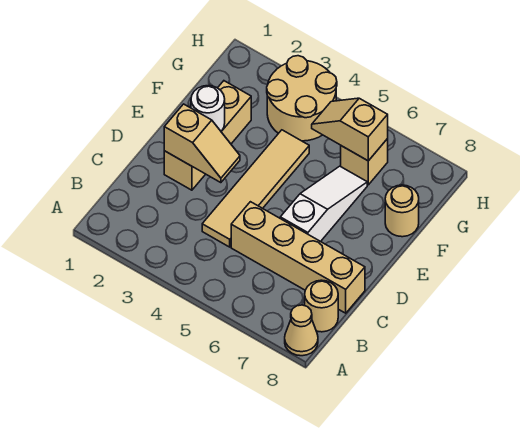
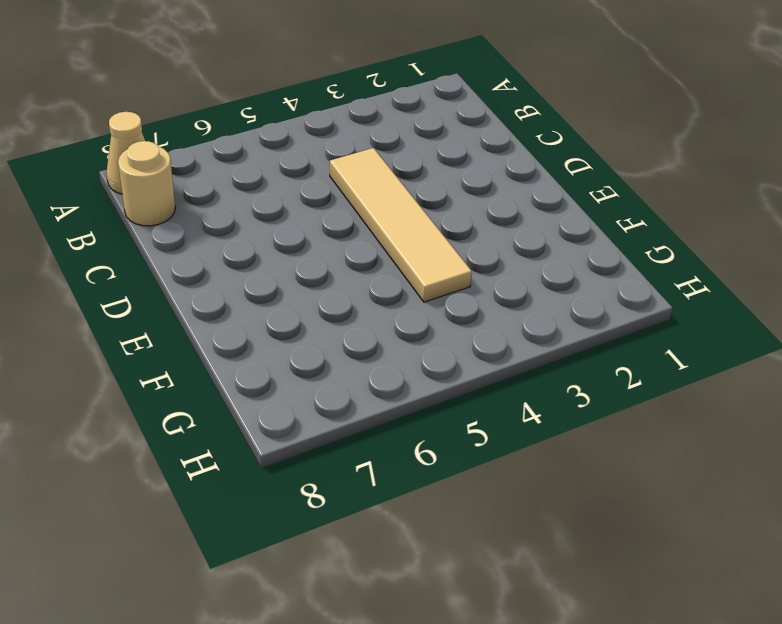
none -> tan 1x4 brick [231,202,365,313]
none -> tan 1x3 brick [164,81,251,190]
none -> white 1x3 slope [280,166,367,242]

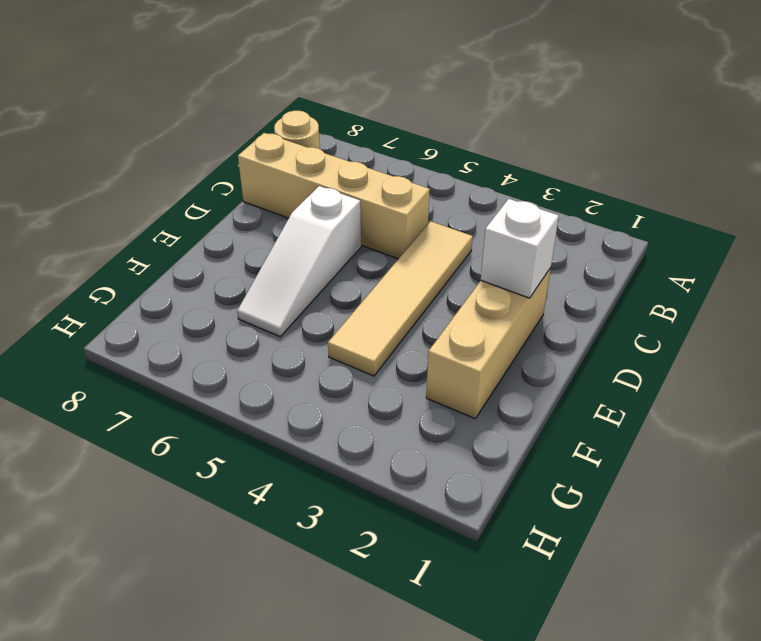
white 1x1 brick [481,199,559,298] -> tan 1x2 slope [164,104,240,183]
none -> tan 1x1 cone [285,305,318,356]
none -> tan 1x1 round brick [385,185,419,237]
none -> tan 2x2 round brick [267,56,337,141]

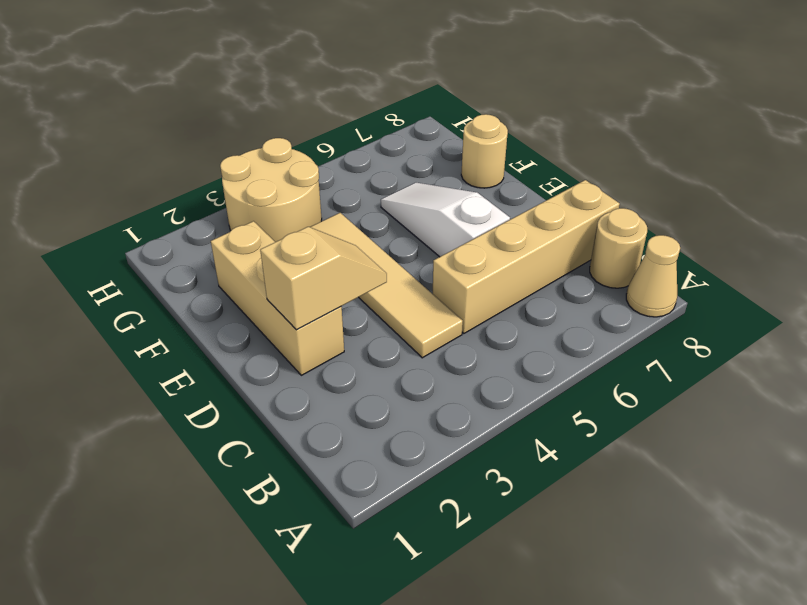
none -> tan 1x1 brick [341,139,388,185]
none -> white 1x1 round brick [191,86,225,131]
none -> tan 1x2 slope [312,98,388,161]

